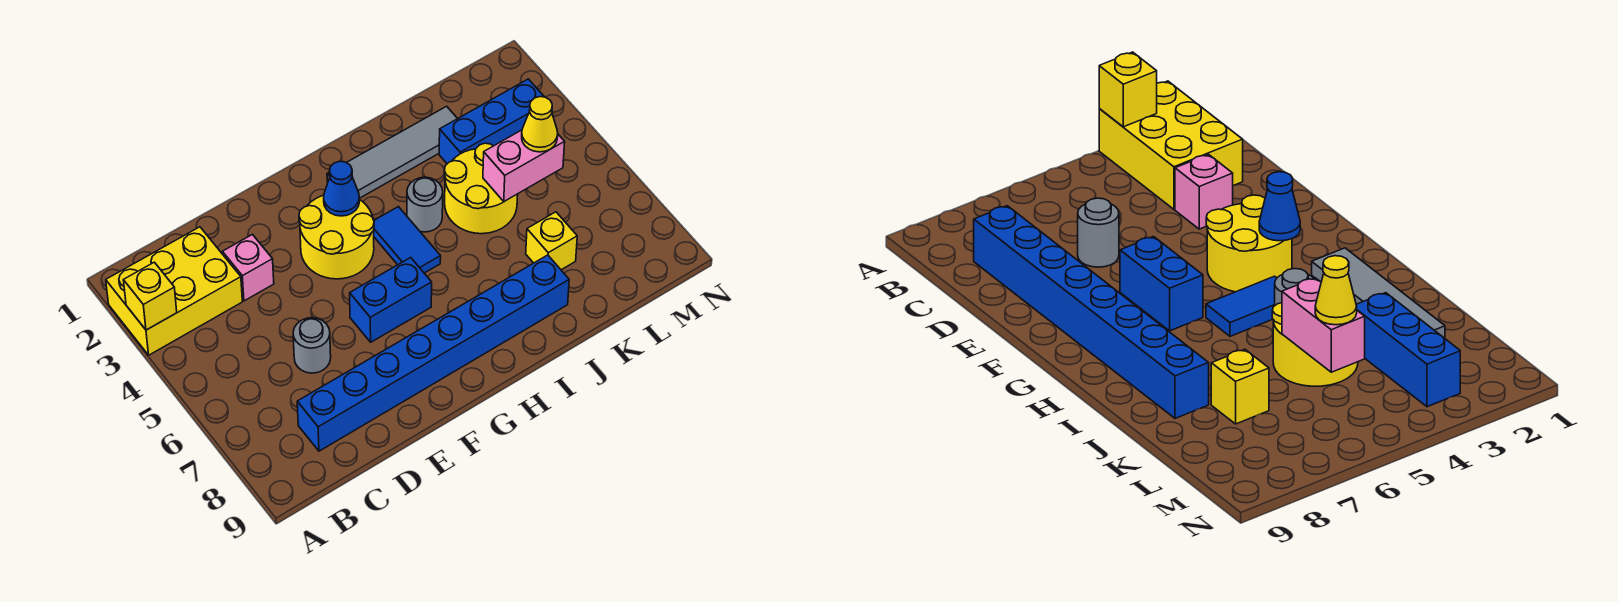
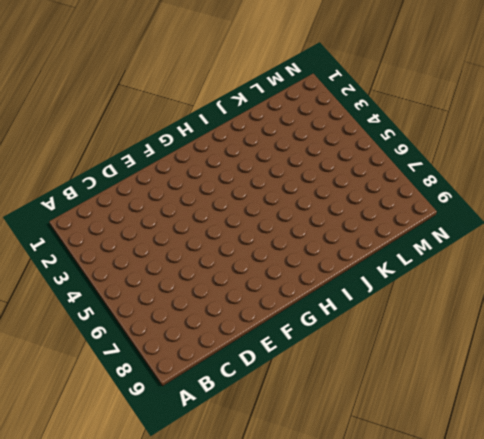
none -> yellow 2x3 brick [106,227,242,355]
none -> blue 1x8 brick [297,255,569,451]
none -> pink 1x1 brick [222,235,274,301]

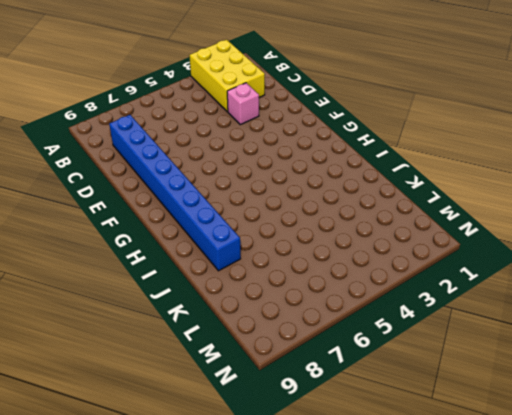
none -> grey 1x1 round brick [293,318,331,373]
none -> yellow 2x2 round brick [299,196,374,279]
none -> blue 1x2 brick [350,258,432,342]

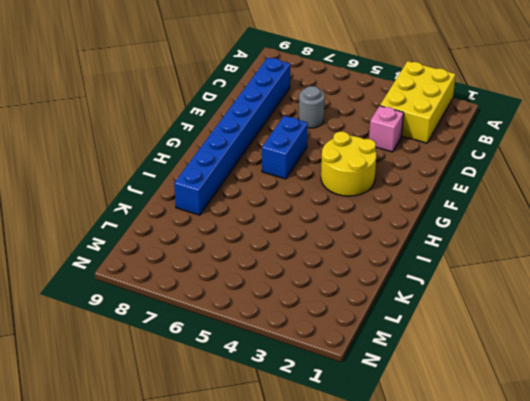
none -> grey 1x4 tile [327,106,458,198]
none -> blue 1x2 tile [374,207,441,273]
none -> grey 1x1 round brick [407,177,443,232]

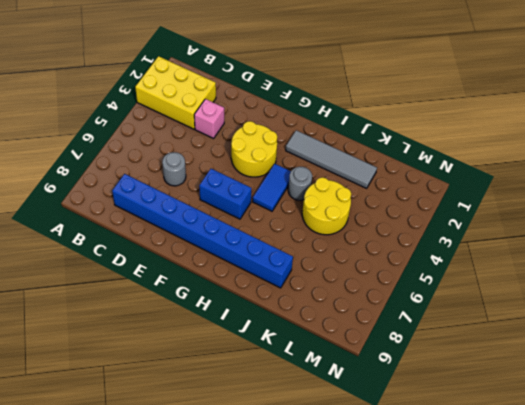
none -> blue 1x3 brick [439,79,544,164]
none -> yellow 1x1 brick [526,212,577,270]
none -> yellow 1x1 brick [123,262,177,330]

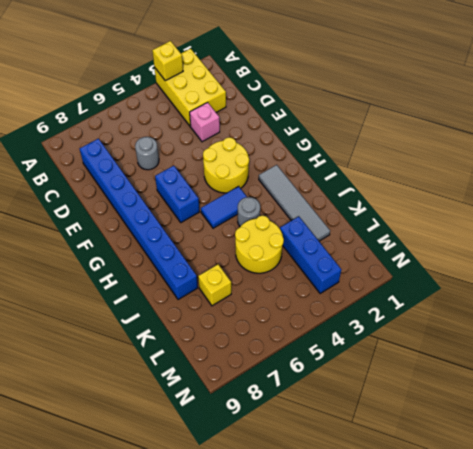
none -> blue 1x1 cone [324,161,359,216]
none -> pink 1x2 brick [483,130,565,201]
none -> yellow 1x1 cone [522,97,558,152]

